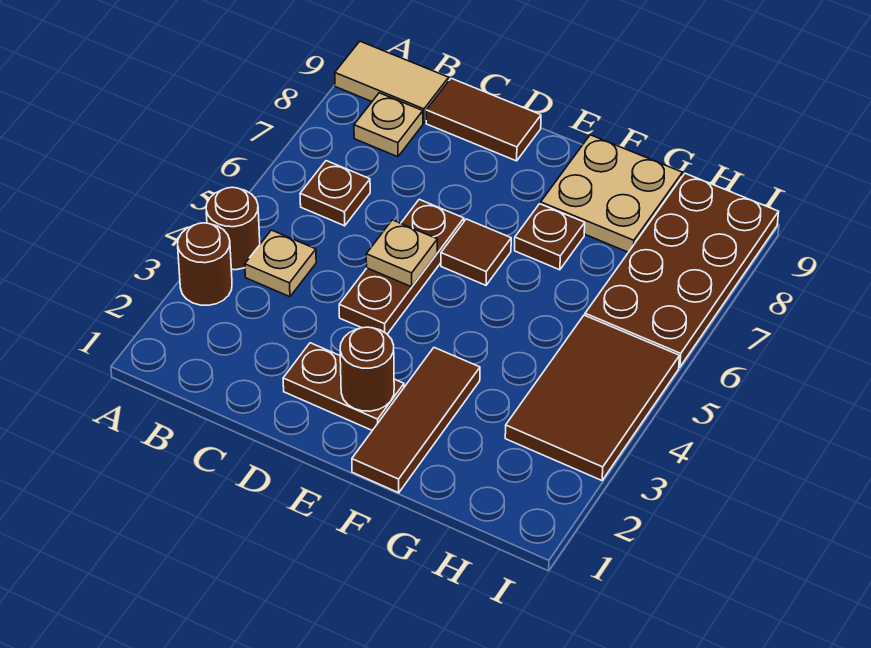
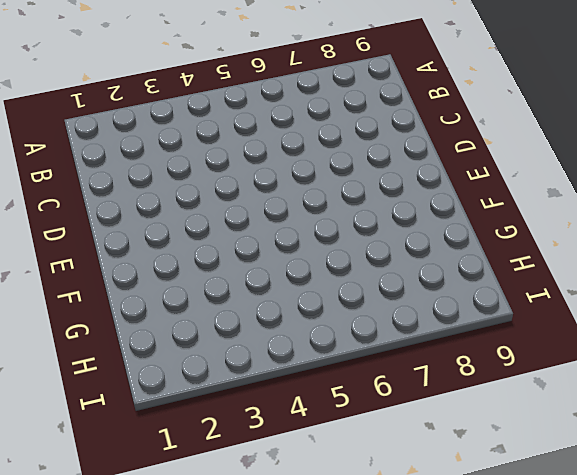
none -> brown 1x1 round brick [178,223,232,305]
none -> brown 1x1 round brick [206,187,260,270]
none -> tan 1x2 tile [335,41,449,123]

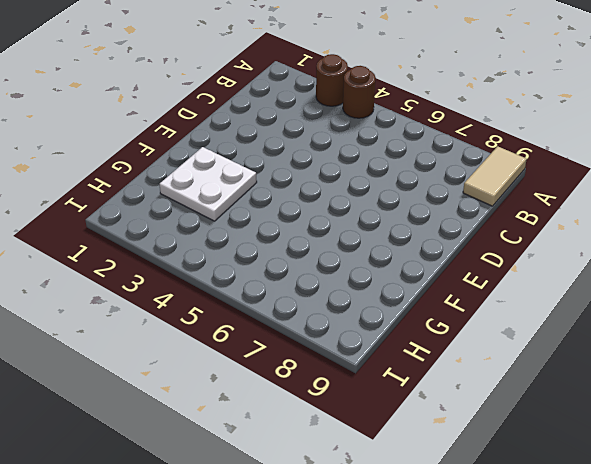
white 2x2 plate [160,147,257,221] -> brown 1x3 tile [352,348,480,493]
none -> tan 1x1 plate [245,230,316,297]
none -> brown 1x1 plate [300,161,370,226]
none -> tan 1x1 plate [354,93,423,157]

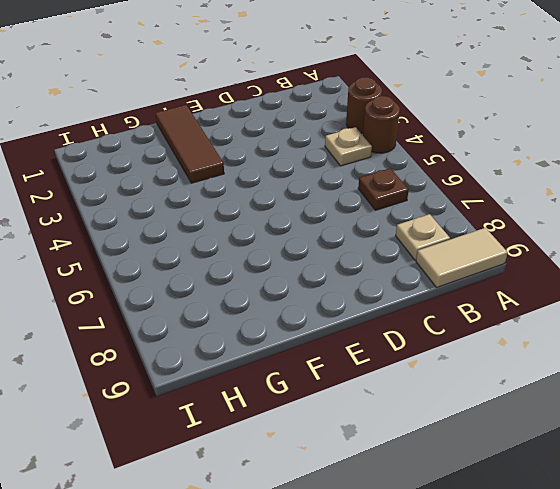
none -> brown 1x2 tile [426,78,541,161]
none -> brown 1x2 plate [283,343,404,430]
none -> brown 1x3 plate [339,199,464,334]

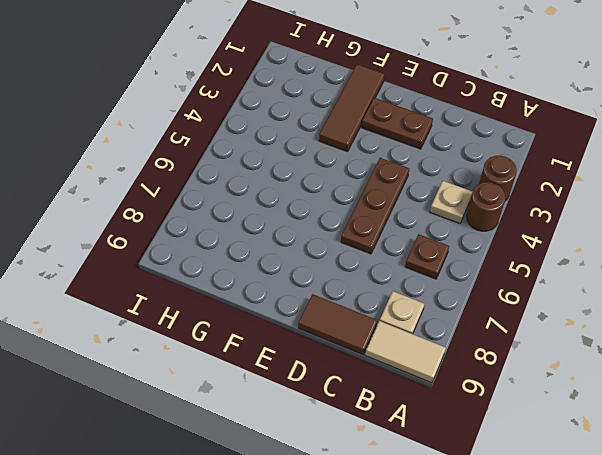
none -> brown 1x1 tile [441,219,511,285]
none -> brown 1x1 plate [515,204,585,270]
none -> tan 2x2 plate [541,135,682,252]

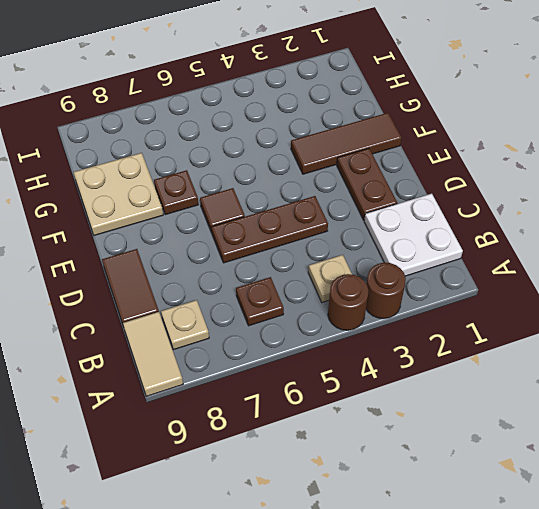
white 2x2 plate [364,194,463,276] -> none
none -> brown 2x3 tile [505,315,680,480]
none -> brown 2x4 plate [585,173,779,367]
none -> tan 1x1 plate [366,220,437,287]

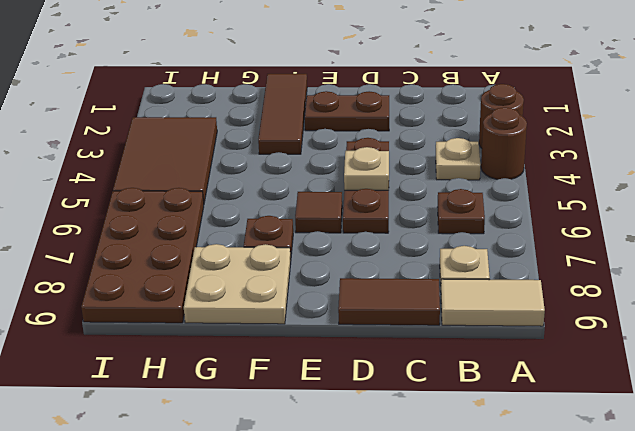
none -> brown 1x1 round brick [340,327,394,411]

